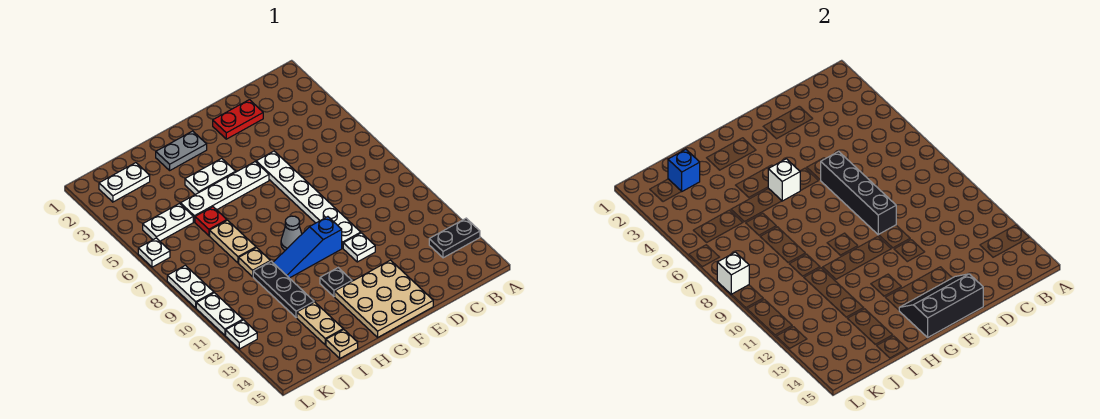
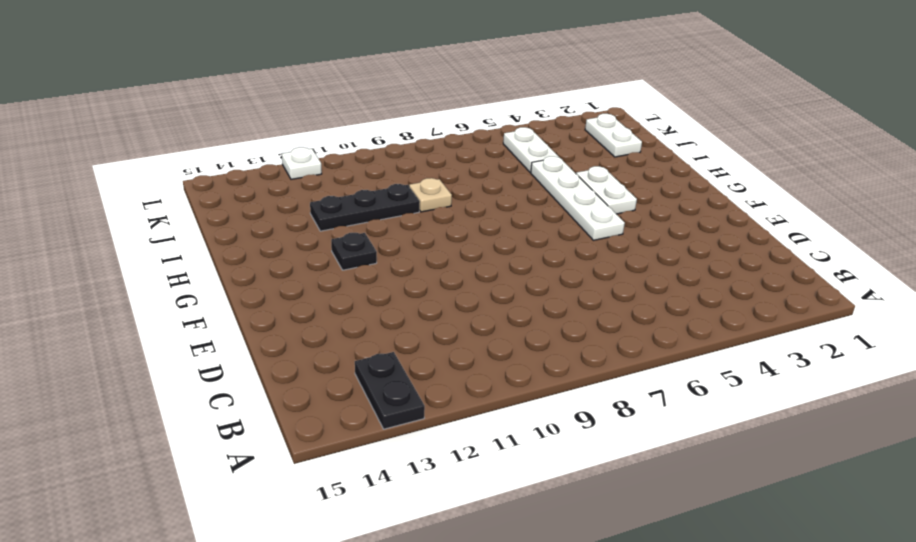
none -> red 1x2 plate [213,100,263,139]
none -> white 1x6 plate [256,151,361,248]
none -> white 1x1 plate [343,233,375,262]

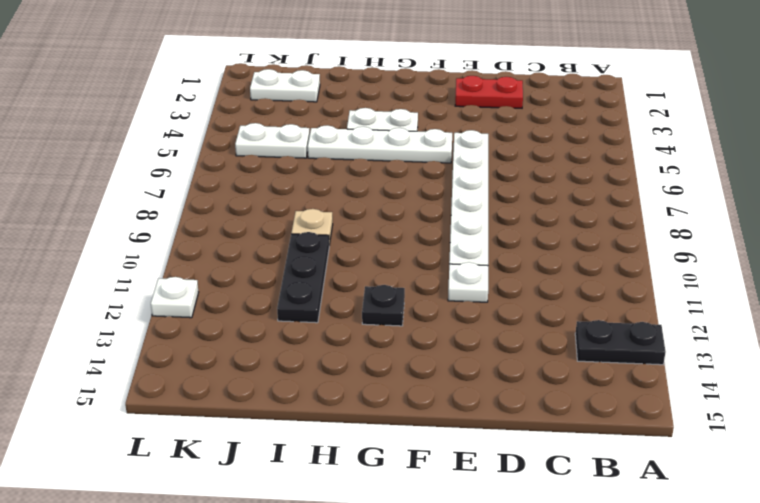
none -> tan 3x3 plate [335,260,433,337]
none -> blue 1x3 slope [273,217,342,278]
none -> grey 1x2 plate [156,131,207,170]

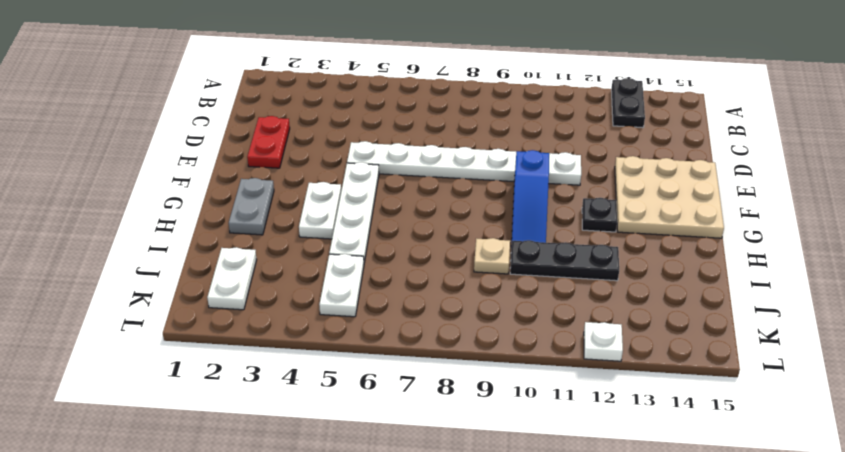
none -> grey 1x1 cone [281,216,302,250]
none -> red 1x1 plate [195,207,227,236]
none -> tan 1x2 plate [210,220,256,263]

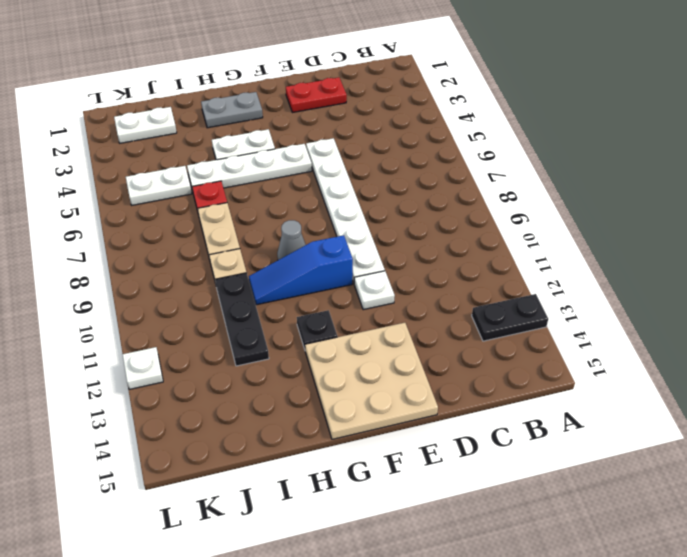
none -> tan 1x2 plate [297,302,343,345]
none -> tan 1x1 plate [326,329,358,358]
none -> white 1x1 plate [138,238,170,267]

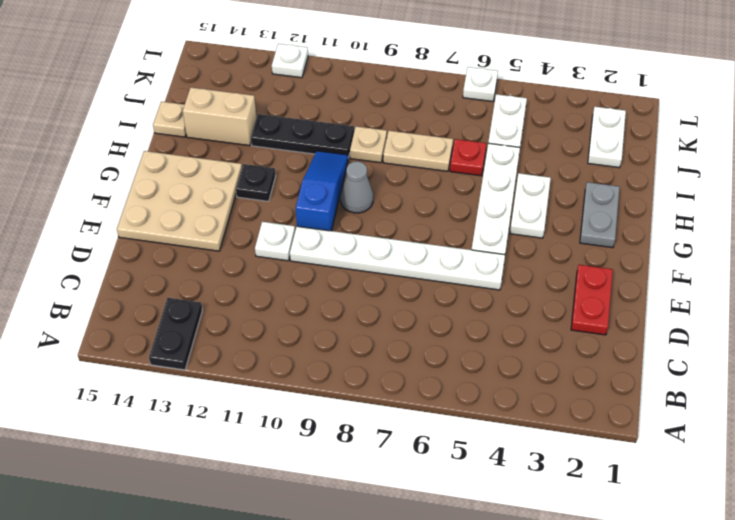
tan 1x2 brick [183,88,256,146] -> tan 1x2 plate [297,302,343,345]
none -> white 1x2 plate [167,265,214,308]
none -> white 1x2 plate [196,293,243,335]
none -> black 1x4 brick [821,151,896,235]

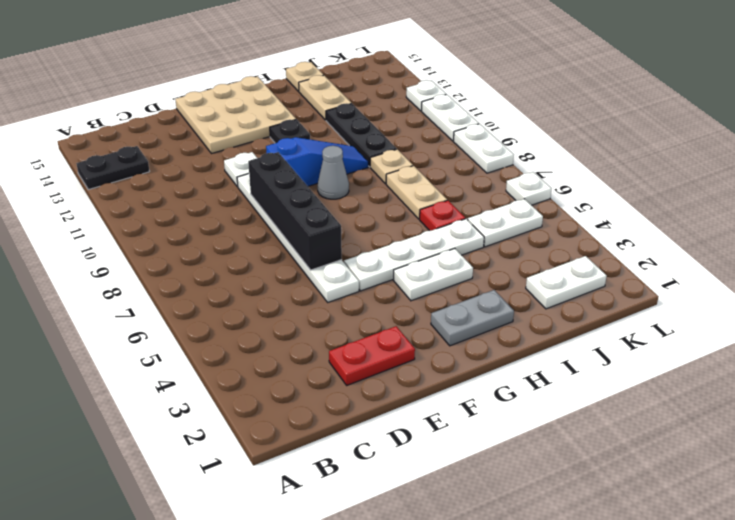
none -> black 2x3 slope [899,274,983,337]
none -> white 1x1 brick [768,159,800,201]
none -> blue 1x1 brick [668,149,700,191]

